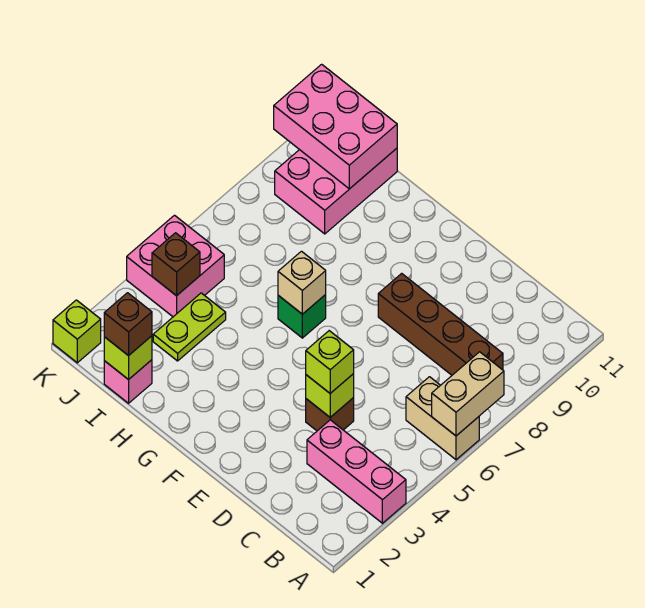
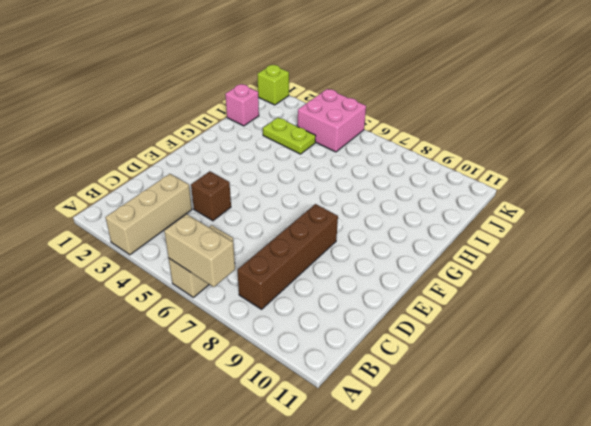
tan 1x3 brick [106,174,192,255] -> pink 1x3 brick [307,420,406,523]
none -> green 1x1 brick [278,295,326,338]
none -> pink 2x3 brick [275,148,397,234]
none -> lime 1x1 brick [306,374,354,417]

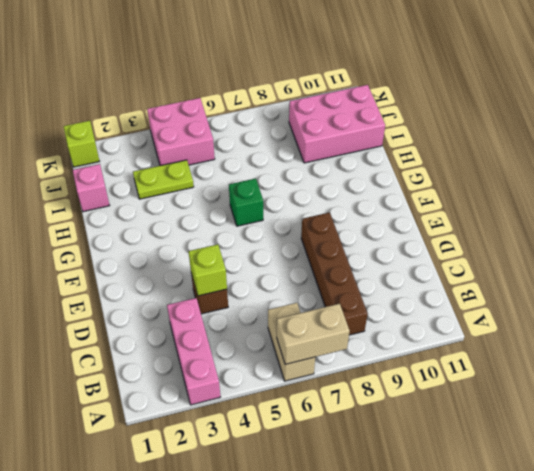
none -> tan 1x1 brick [278,251,326,314]
none -> lime 1x1 brick [104,336,152,380]
none -> pink 2x3 brick [274,64,397,189]

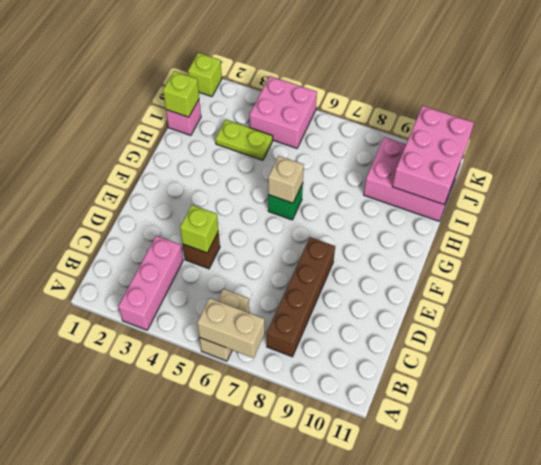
none -> brown 1x1 brick [152,233,200,296]
none -> lime 1x1 brick [306,331,354,393]
none -> brown 1x1 brick [104,293,152,356]

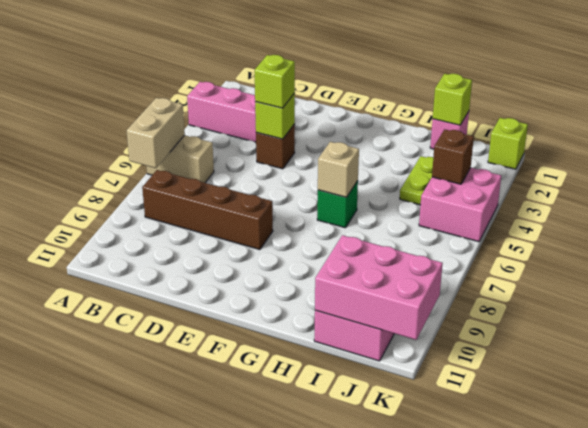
none -> brown 1x1 brick [104,293,152,356]

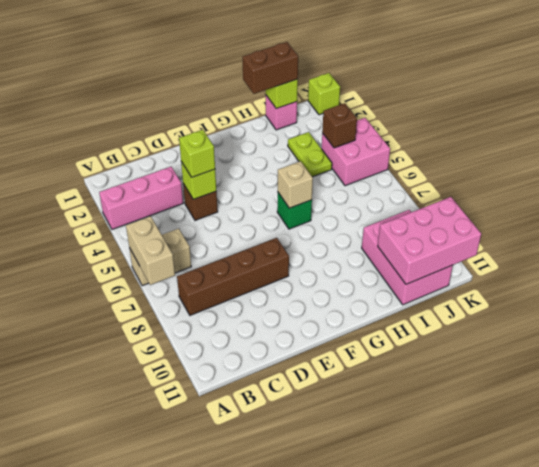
brown 1x2 brick [242,42,298,94] -> brown 1x1 brick [104,293,152,356]

